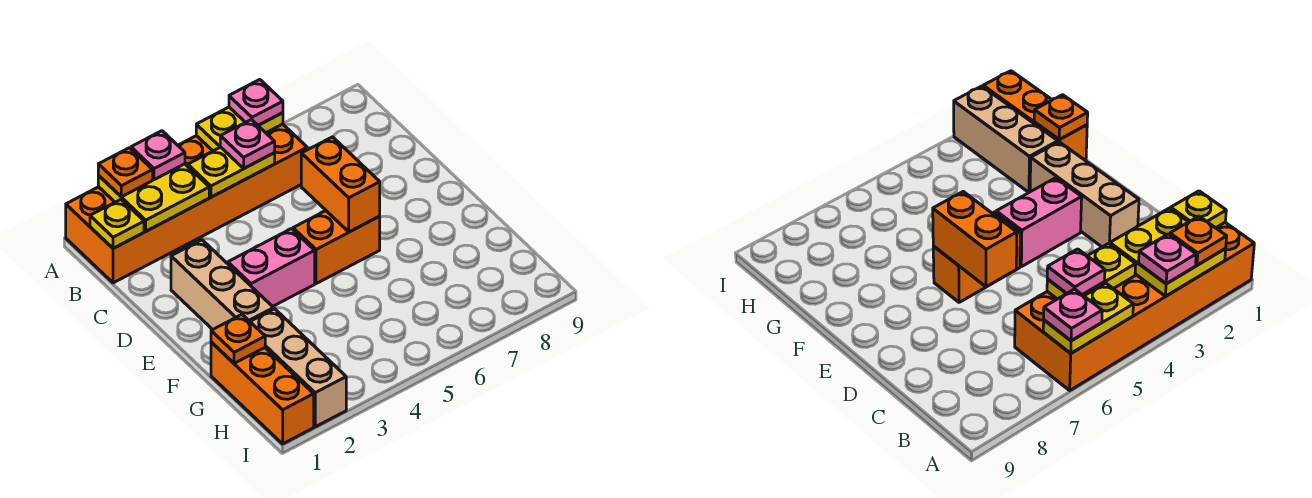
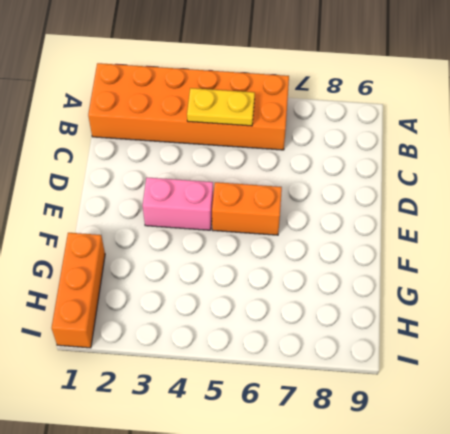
none -> tan 1x3 brick [171,240,274,330]
none -> tan 1x3 brick [250,309,346,427]
none -> yellow 2x2 plate [98,164,209,231]

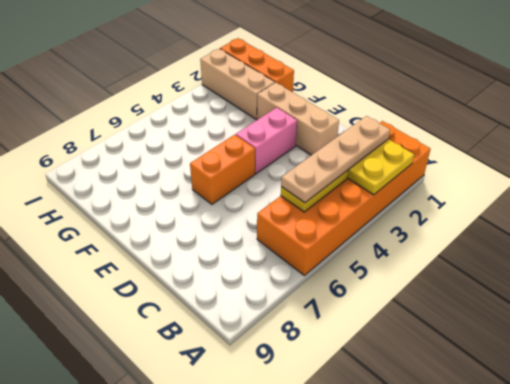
tan 1x4 plate [281,116,390,203] -> pink 1x1 plate [220,120,275,168]
none -> yellow 1x2 plate [196,107,283,151]
none -> yellow 1x1 plate [90,200,144,248]
none -> orange 1x2 brick [301,137,380,232]

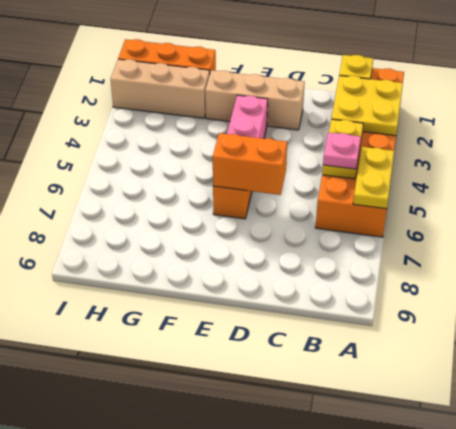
none -> orange 1x1 plate [211,315,265,363]
none -> orange 1x1 plate [98,148,153,197]
none -> pink 1x1 plate [131,131,185,180]

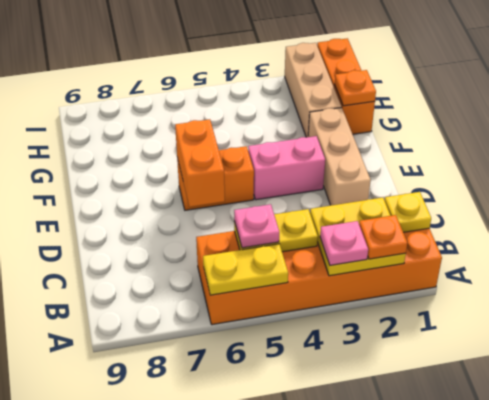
none -> pink 1x1 plate [229,79,283,125]

